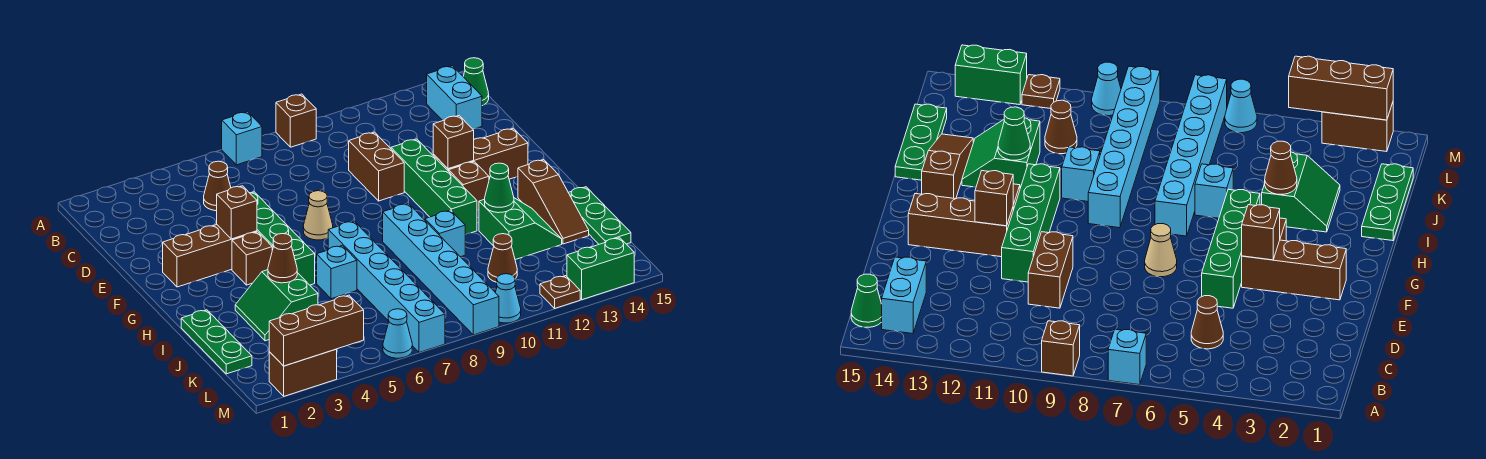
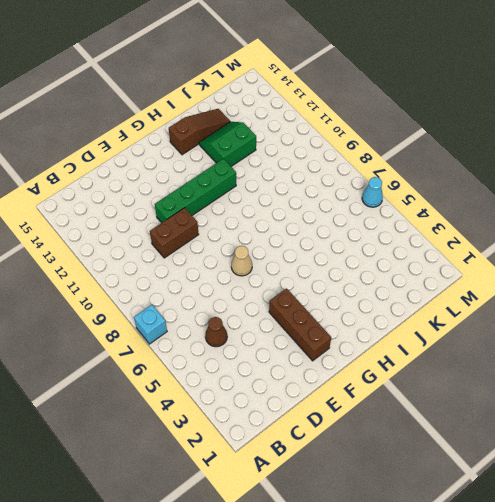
none -> brown 1x1 brick [276,94,316,147]
none -> cyan 1x2 brick [427,66,482,129]
none -> green 1x1 cone [463,58,489,106]
none -> green 1x4 brick [250,192,315,285]

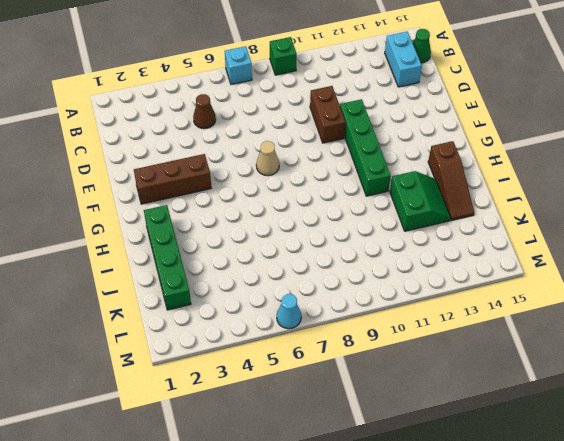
green 1x1 brick [270,37,297,75] -> brown 1x1 brick [276,94,316,147]
green 1x4 brick [144,205,191,310] -> green 1x4 brick moved to [250,192,315,285]
none -> brown 1x3 brick [433,128,528,179]
none -> brown 1x1 brick [232,232,272,285]
none -> brown 1x1 brick [449,162,489,210]
none -> cyan 1x6 brick [328,221,445,353]

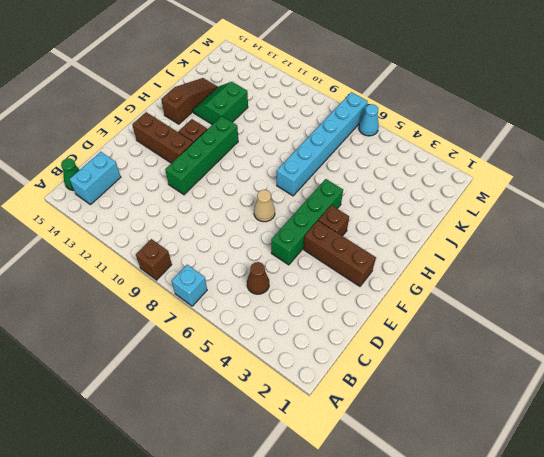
none -> brown 1x2 brick [349,132,404,201]
none -> cyan 1x6 brick [383,204,499,335]
none -> green 1x3 plate [181,310,252,374]
none -> green 2x2 slope [235,270,318,341]

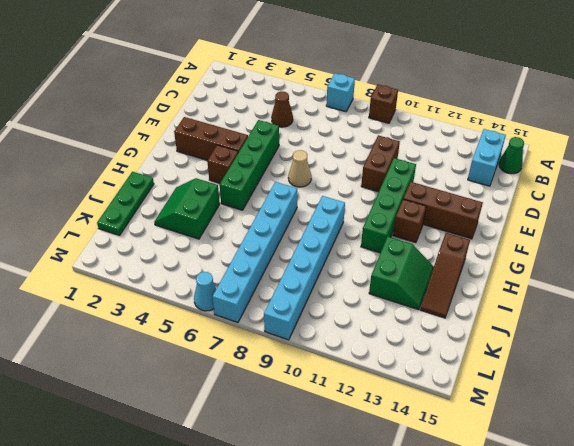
none -> cyan 1x1 brick [317,246,357,299]
none -> cyan 1x1 brick [425,210,465,257]
none -> green 1x3 plate [568,187,631,244]
none -> brown 1x1 cone [488,234,517,282]

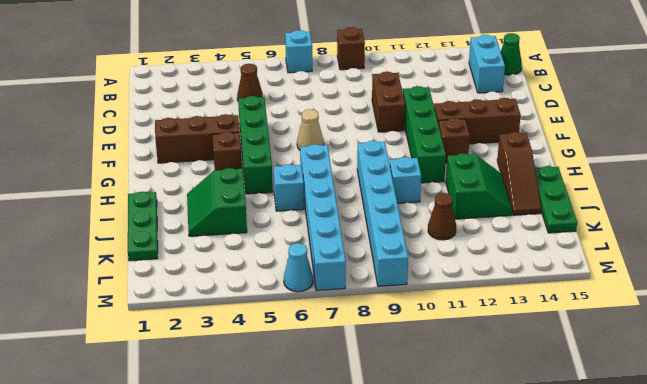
none -> brown 1x2 brick [269,349,337,396]
none -> cyan 1x1 cone [495,274,521,323]
none -> brown 1x1 plate [540,276,580,308]
none -> green 1x2 brick [567,238,634,300]

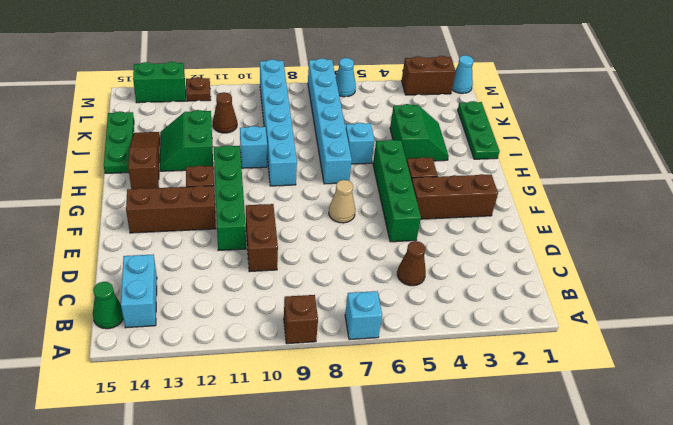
cyan 1x1 cone [452,55,473,94] -> cyan 1x1 cone moved to [495,274,521,323]
none -> brown 1x1 brick [217,186,257,239]
none -> brown 1x1 brick [433,116,474,169]
none -> brown 1x1 cone [268,234,297,283]
none -> green 1x1 cone [485,163,514,213]

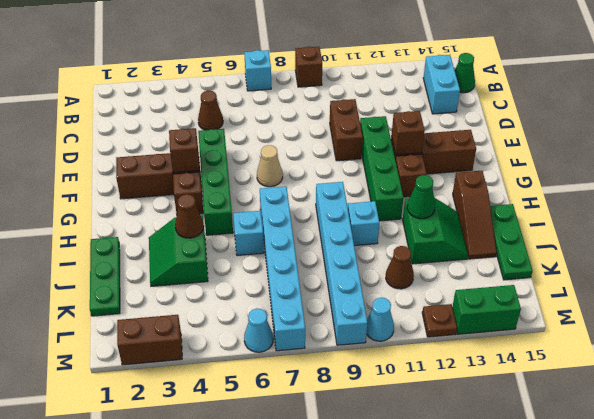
none -> brown 1x3 brick [269,295,364,366]

